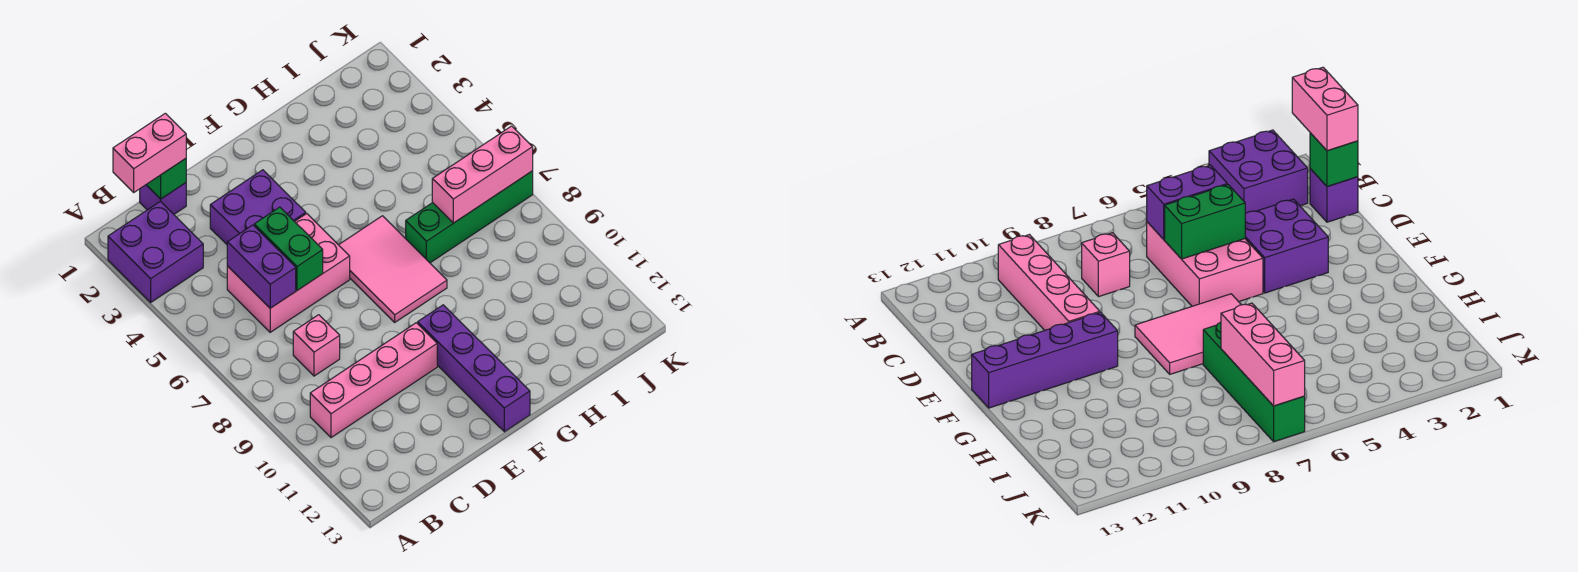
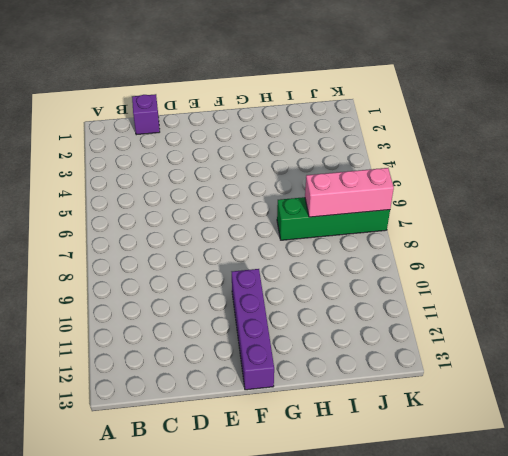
none -> purple 2x2 brick [108,201,203,302]
none -> pink 1x4 brick [310,323,437,438]
none -> pink 2x3 brick [227,214,350,332]

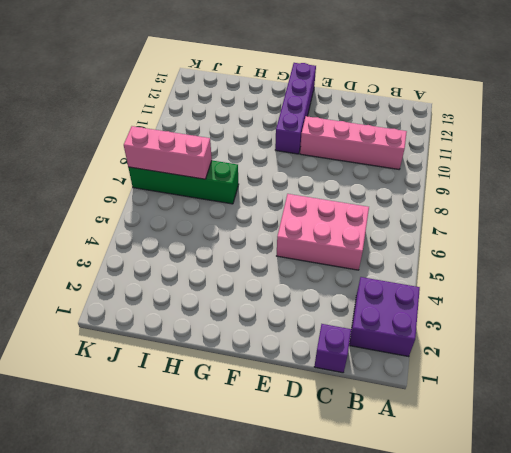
none -> pink 1x1 brick [293,315,340,376]
none -> purple 2x2 brick [210,170,306,244]
none -> pink 2x3 tile [339,216,447,322]

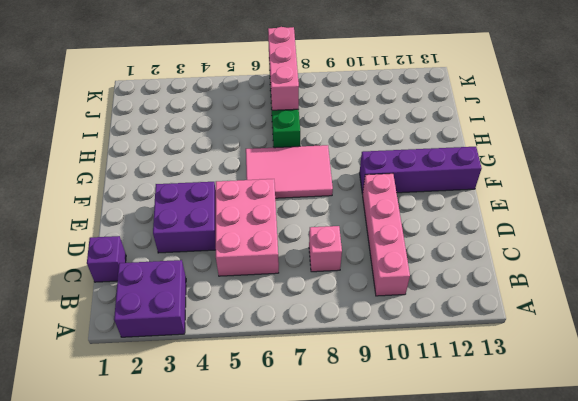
none -> green 1x1 brick [146,159,186,199]
none -> purple 1x2 brick [227,225,296,308]
none -> green 1x2 brick [254,207,323,290]

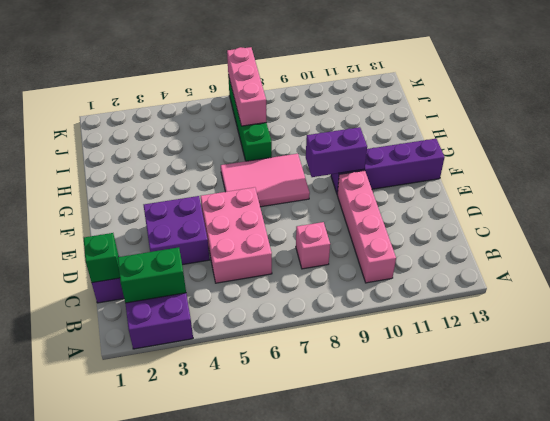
green 1x2 brick [118,247,186,303] -> green 1x2 brick moved to [254,207,323,290]
purple 1x2 brick [306,127,367,177] -> purple 1x2 brick moved to [227,225,296,308]
none -> pink 1x2 brick [113,113,186,192]

